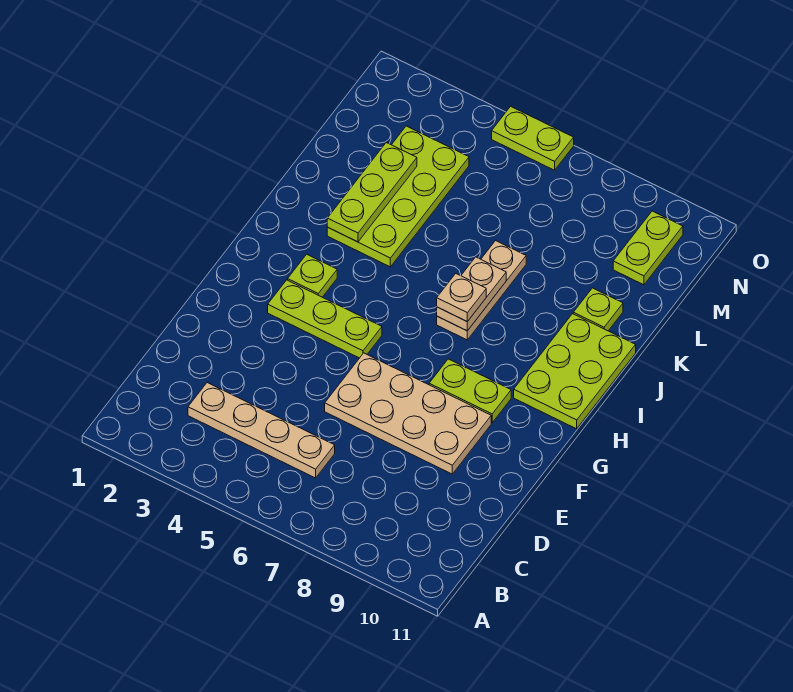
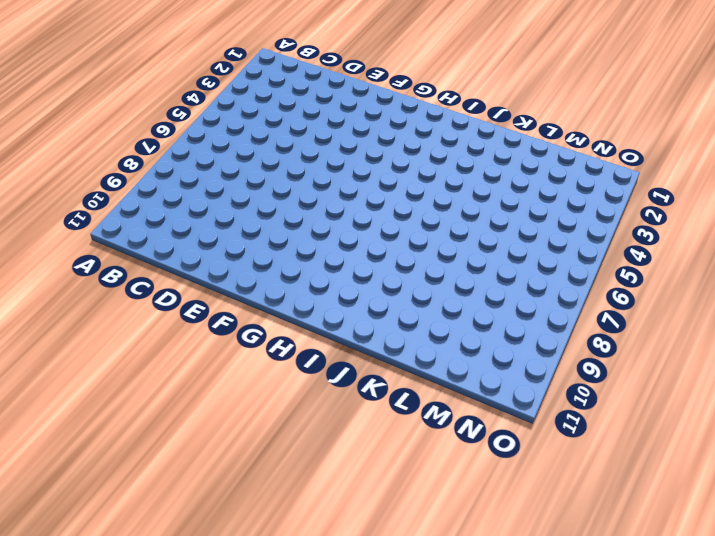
none -> tan 1x4 plate [188,383,335,478]
none -> tan 2x4 plate [325,353,491,474]
none -> lime 1x3 plate [268,280,382,358]

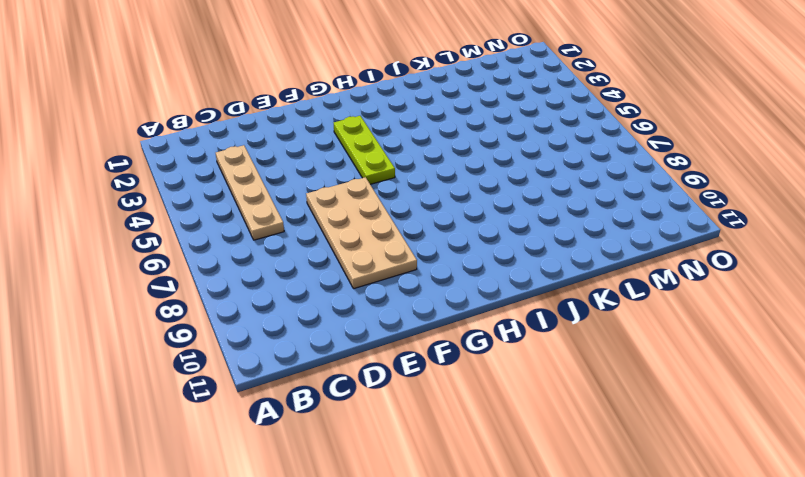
none -> lime 1x2 plate [429,359,511,423]
none -> lime 1x1 plate [288,254,337,297]
none -> lime 2x3 plate [514,314,636,429]

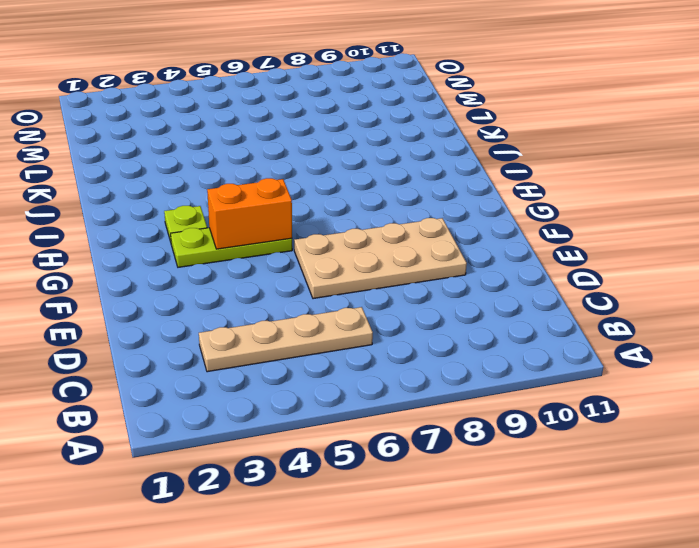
orange 1x2 brick [207,178,292,249] -> none
none -> lime 1x2 plate [429,359,511,423]
none -> lime 2x3 plate [514,314,636,429]
none -> tan 1x3 plate [437,241,526,340]

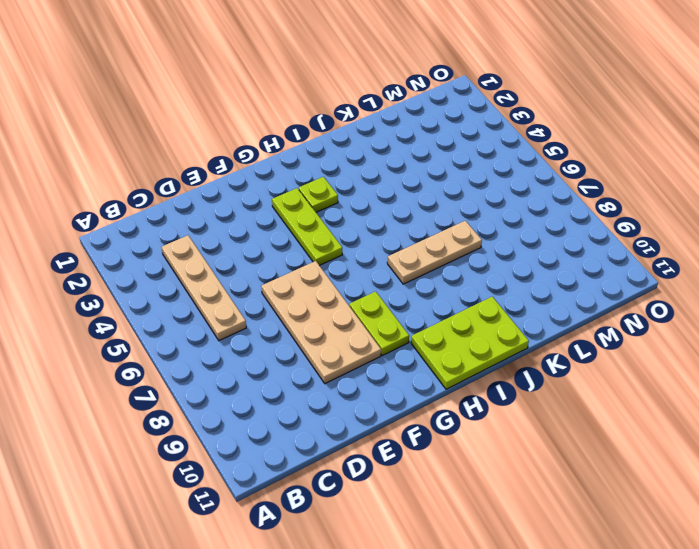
none -> lime 2x4 plate [327,126,469,267]
none -> lime 1x1 plate [573,288,623,331]
none -> lime 1x2 plate [613,211,683,285]

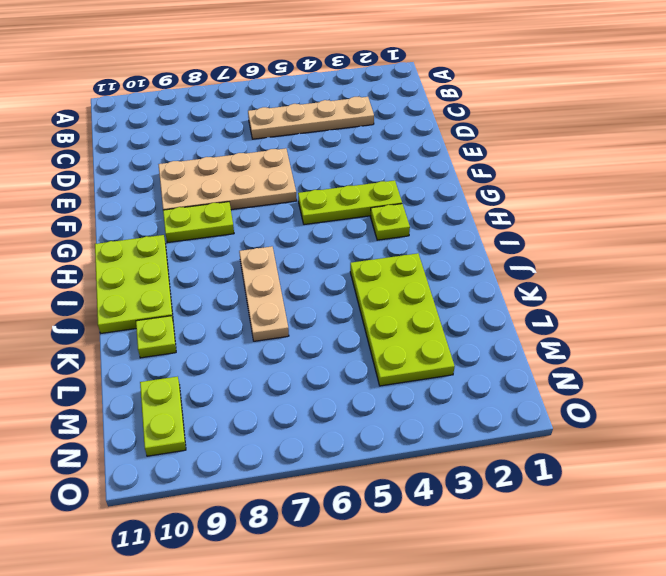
none -> lime 1x2 plate [492,106,574,170]
none -> tan 1x2 plate [437,257,506,331]
none -> lime 1x3 plate [327,143,417,242]

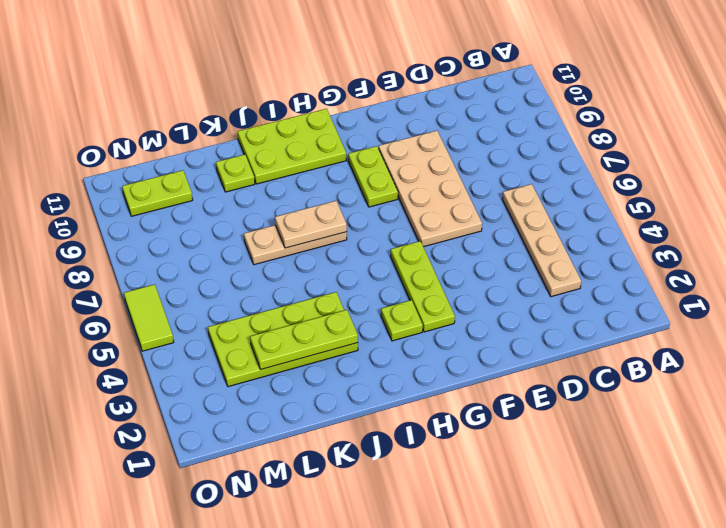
lime 1x2 tile [124,284,174,351] -> lime 1x2 plate [492,106,574,170]
none -> tan 1x1 plate [437,274,486,322]

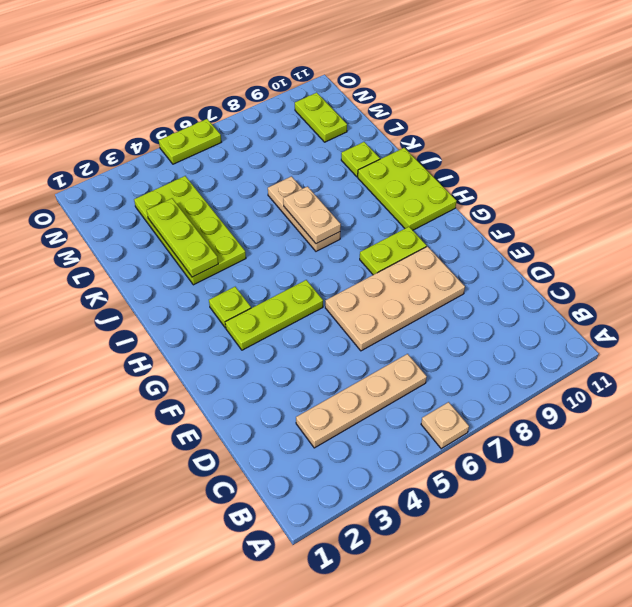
tan 1x1 plate [421,402,469,449] -> tan 1x1 plate moved to [437,274,486,322]

